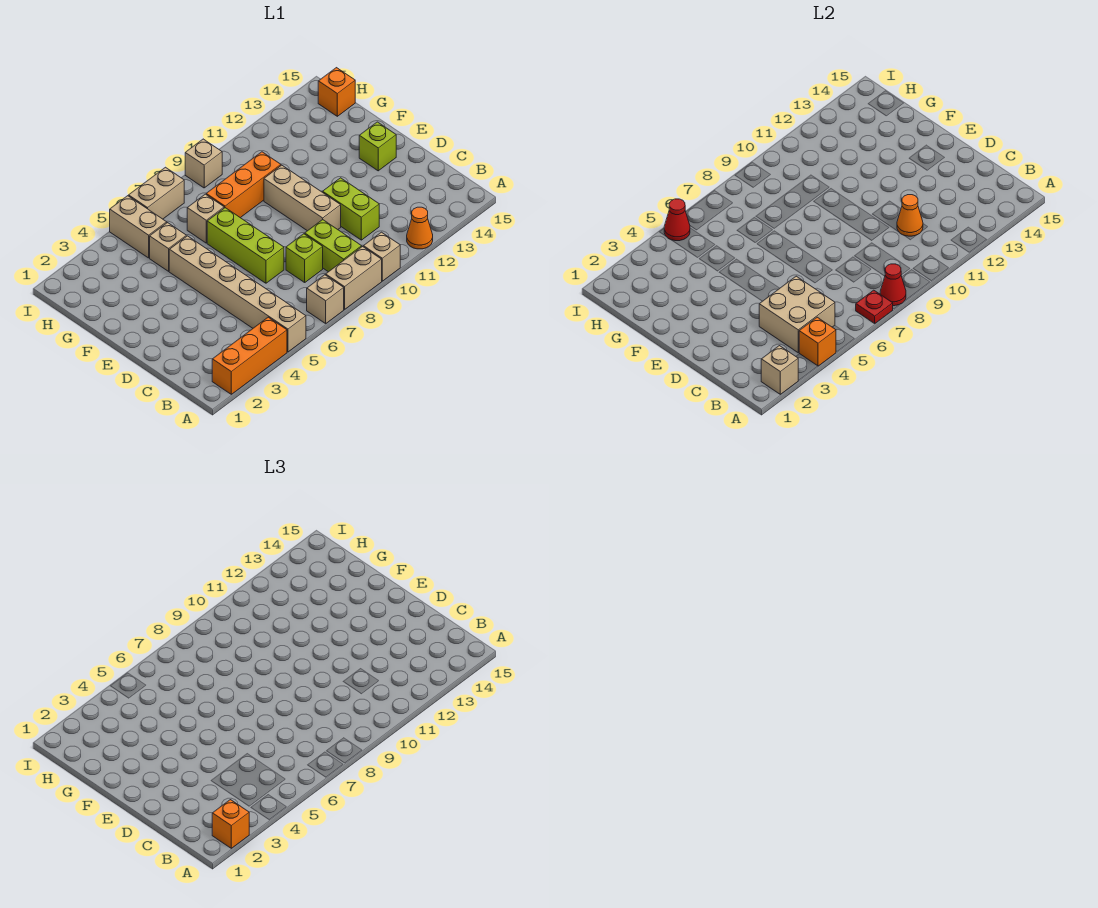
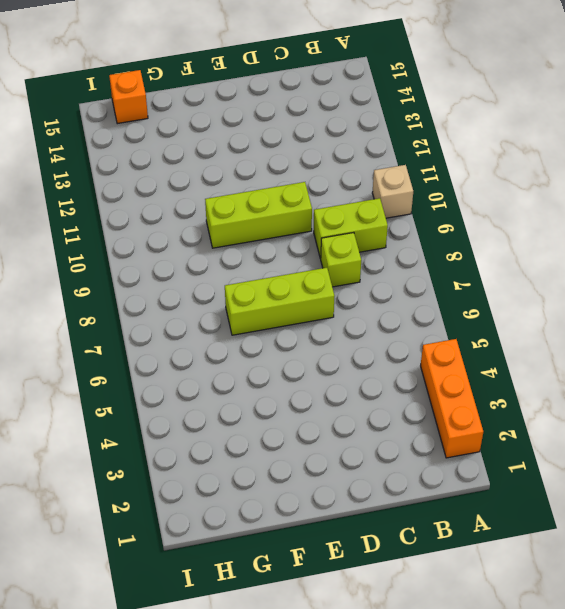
lime 1x3 brick [205,182,312,248] -> tan 1x3 brick [264,165,341,231]
none -> tan 1x6 brick [169,236,306,352]
none -> tan 1x1 brick [307,275,344,323]
none -> tan 1x2 brick [326,247,382,309]

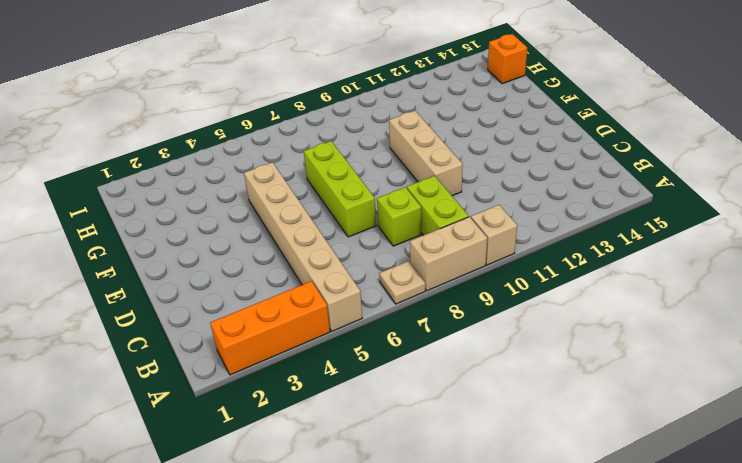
tan 1x1 plate [379,261,425,304] -> tan 1x1 brick [307,275,344,323]
none -> orange 1x1 cone [407,207,433,249]
none -> lime 1x2 brick [323,178,379,240]
none -> lime 1x1 brick [359,122,396,171]

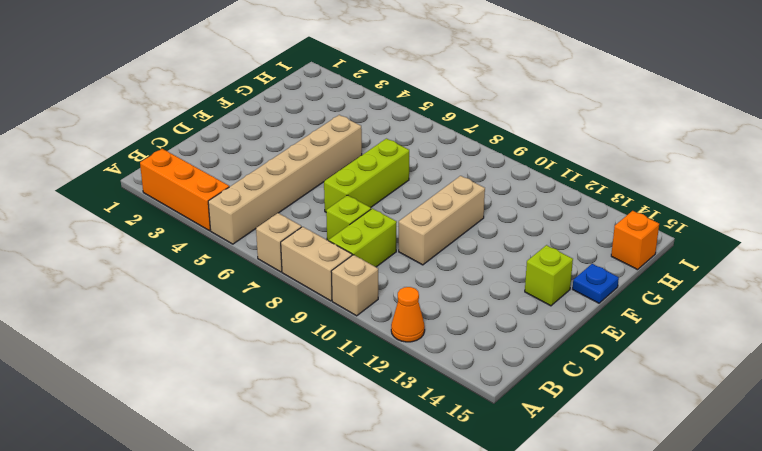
blue 1x1 plate [573,264,619,303] -> none
none -> lime 1x2 brick [323,178,379,240]
none -> tan 1x1 brick [150,223,186,271]
none -> tan 1x1 brick [187,194,224,243]

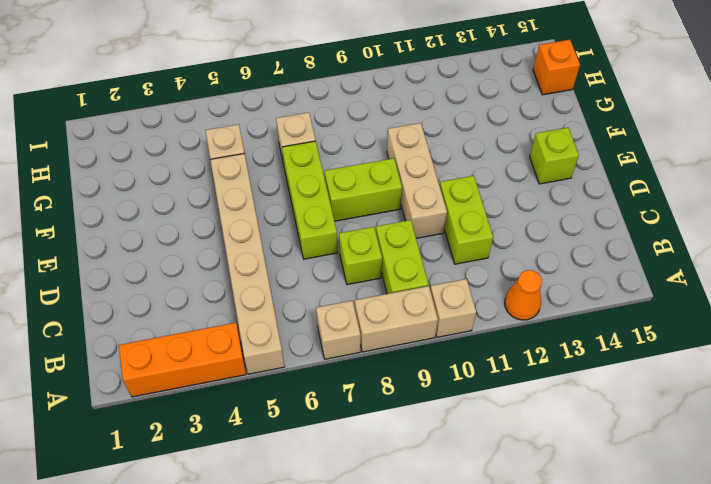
lime 1x2 brick [325,158,402,221] -> none
none -> orange 1x3 brick [206,152,281,218]
none -> tan 1x2 brick [110,196,167,258]
none -> tan 1x2 brick [129,167,184,219]

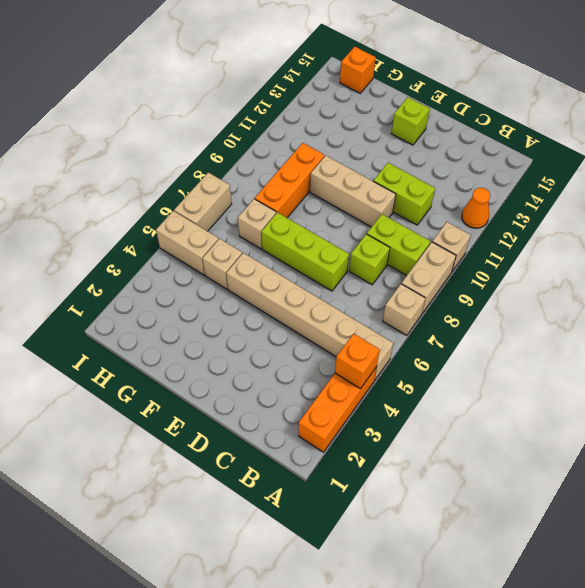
none -> tan 1x1 brick [185,139,222,188]
none -> tan 1x1 brick [761,346,798,394]
none -> red 1x1 plate [856,290,893,323]

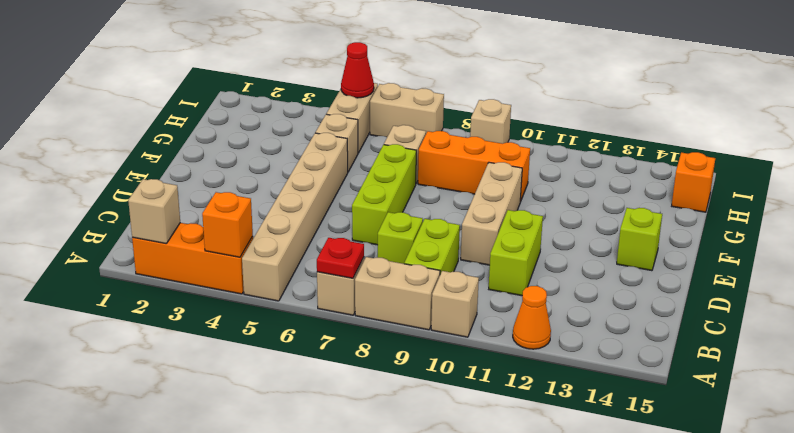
none -> red 1x1 cone [880,264,906,306]
none -> tan 2x2 brick [759,276,835,353]
none -> orange 1x1 cone [897,195,923,236]

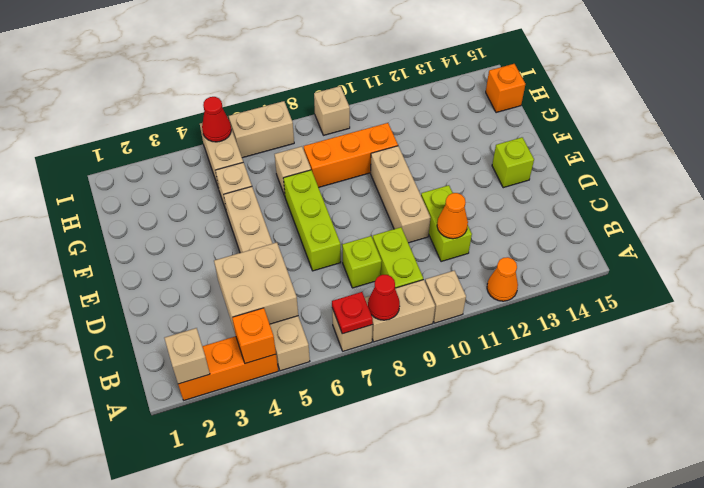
none -> orange 1x1 brick [212,800,249,848]

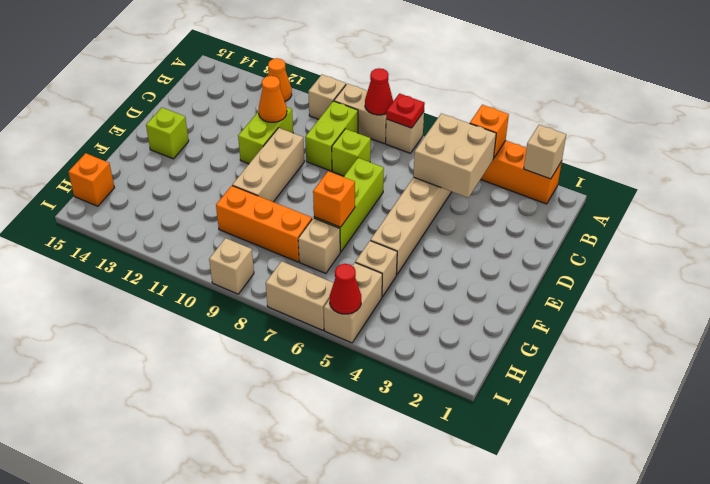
orange 1x1 brick [313,171,355,227] -> orange 1x1 brick moved to [212,800,249,848]

